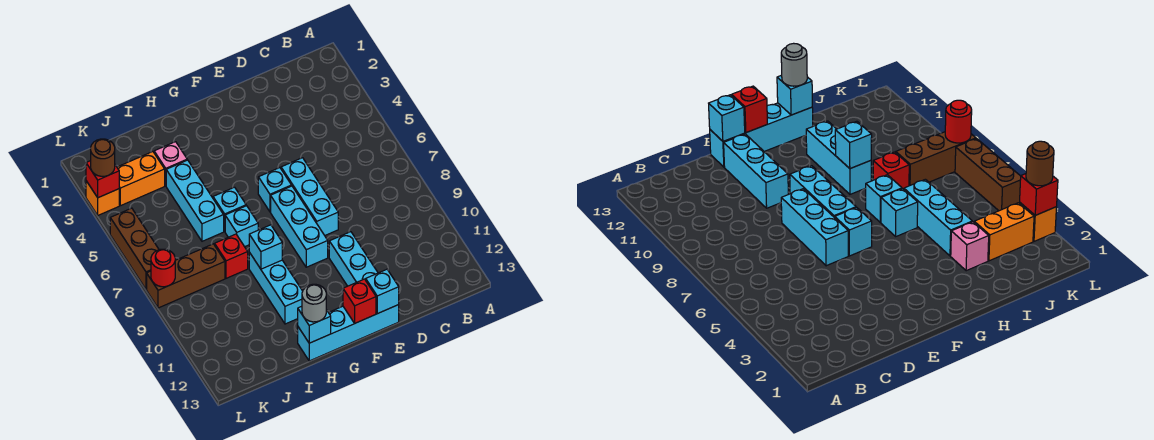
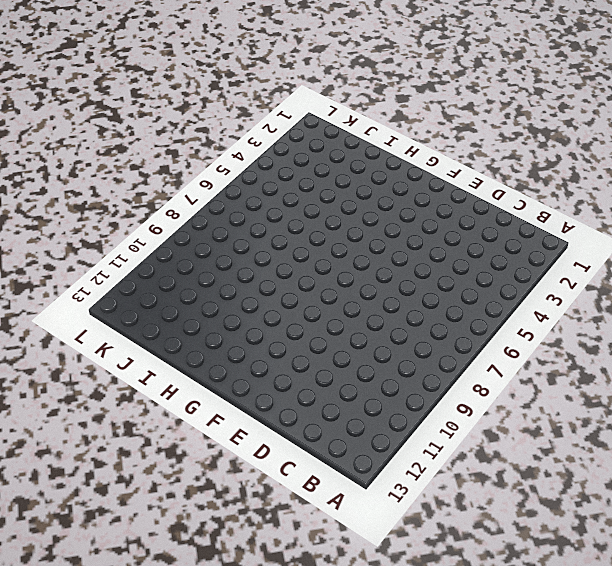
none -> cyan 1x3 brick [281,158,338,235]
none -> cyan 1x3 brick [329,232,378,286]
none -> cyan 1x4 brick [298,305,399,361]

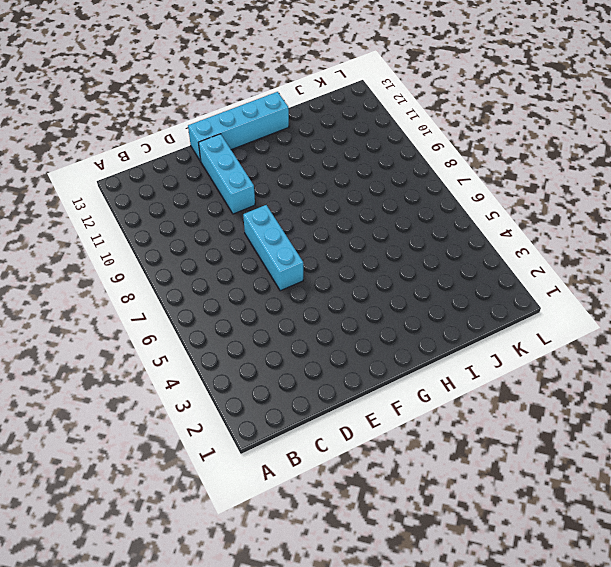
none -> cyan 1x1 brick [258,168,292,212]
none -> cyan 1x3 brick [271,186,328,267]
none -> cyan 1x1 brick [213,187,246,231]

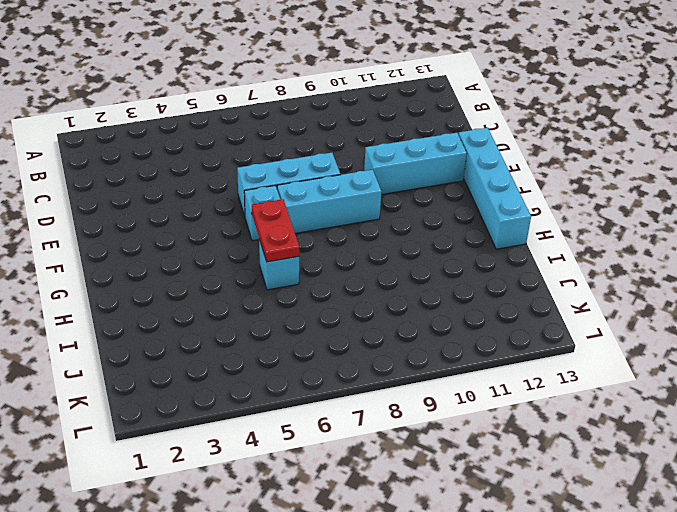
red 1x2 plate [252,199,300,262] -> none
none -> cyan 1x1 brick [225,206,258,247]
none -> cyan 1x3 brick [249,252,303,324]
none -> pink 1x1 brick [154,142,187,186]

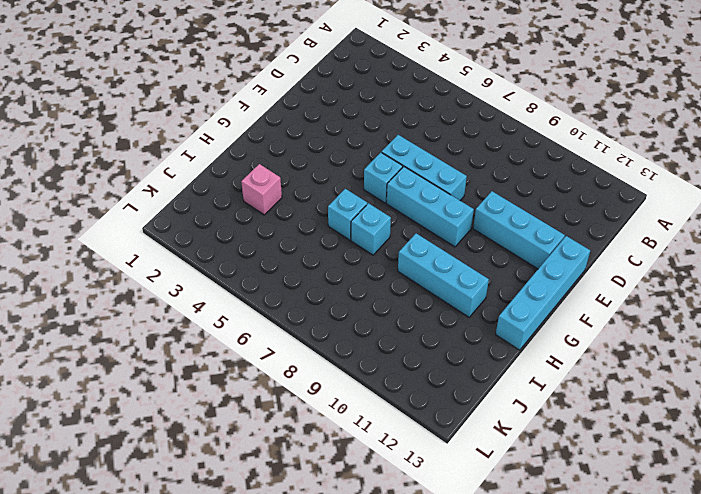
none -> cyan 1x3 brick [166,160,224,241]
none -> red 1x1 brick [215,234,248,278]
none -> orange 1x2 brick [117,152,165,206]

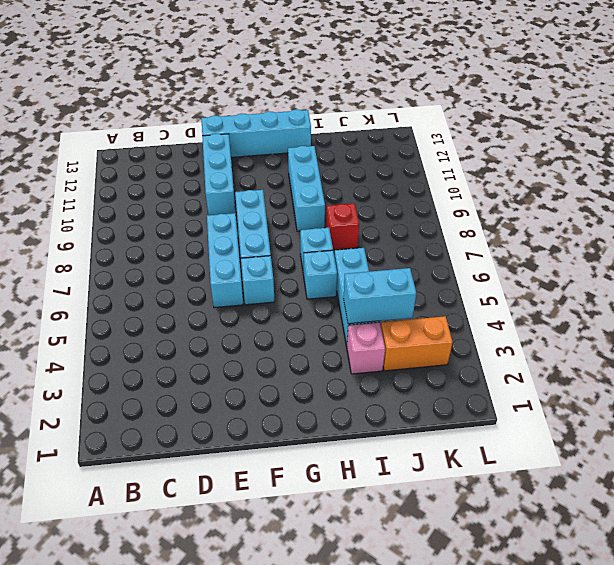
cyan 1x2 brick [343,268,416,324] -> none
none -> brown 1x3 brick [147,244,225,308]
none -> orange 1x1 brick [86,181,119,215]
none -> brown 1x3 brick [110,208,159,289]

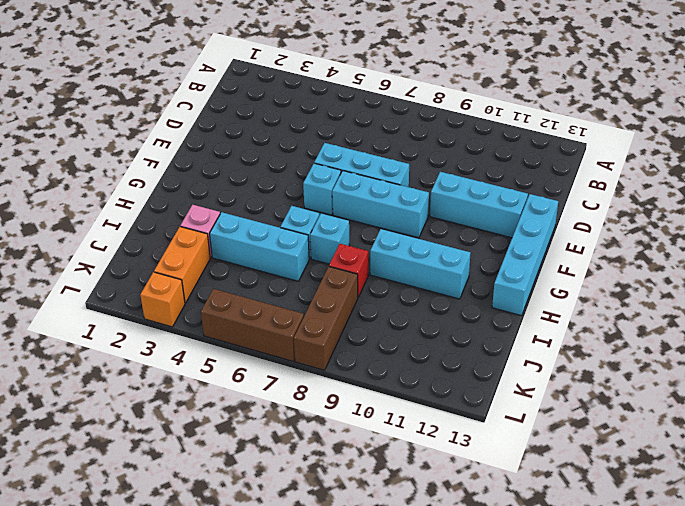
none -> cyan 1x1 brick [366,269,399,314]
none -> red 1x1 brick [343,279,376,323]
none -> cyan 1x1 brick [249,225,282,269]

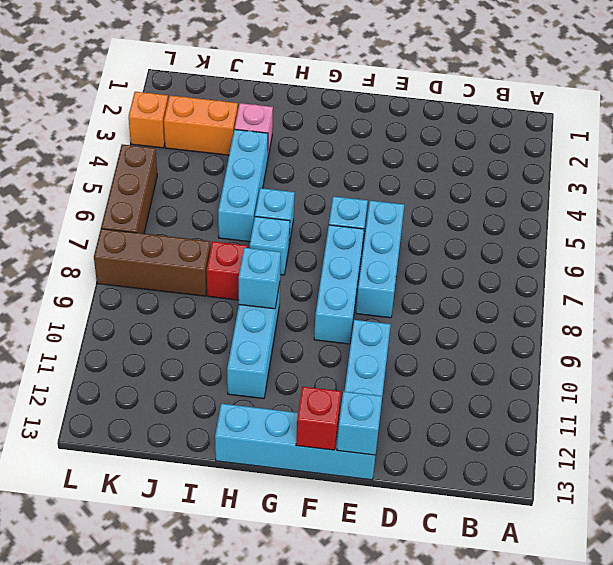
none -> cyan 1x1 brick [298,306,331,343]
none -> red 1x1 brick [86,161,119,198]
none -> red 1x1 round brick [151,249,175,287]

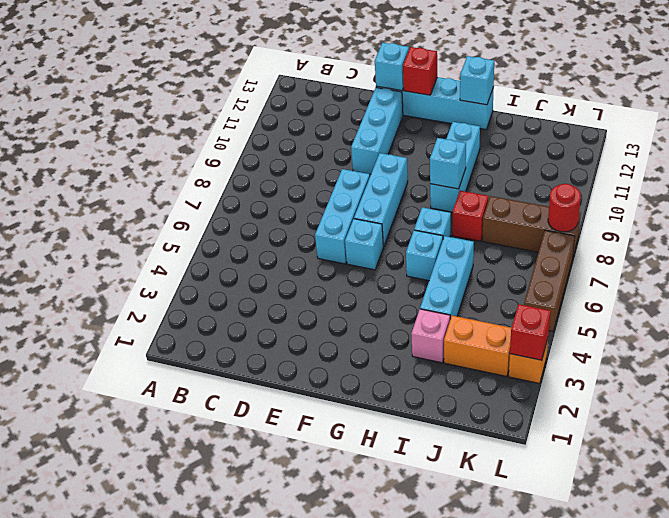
none -> grey 1x1 round brick [302,284,326,322]
none -> brown 1x1 round brick [91,139,115,176]

